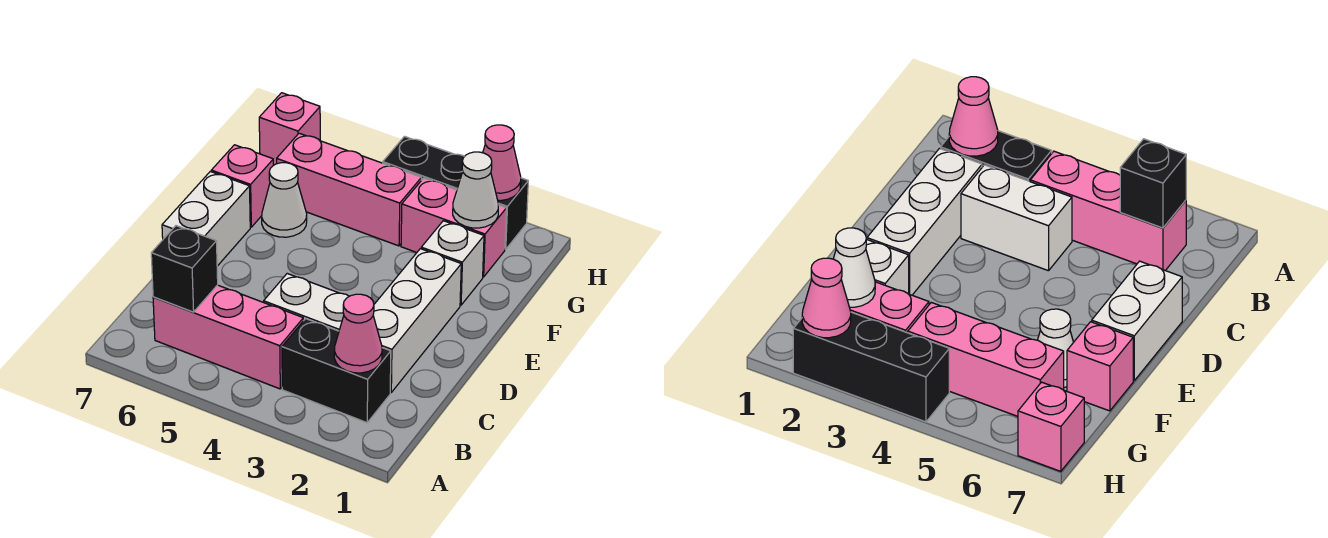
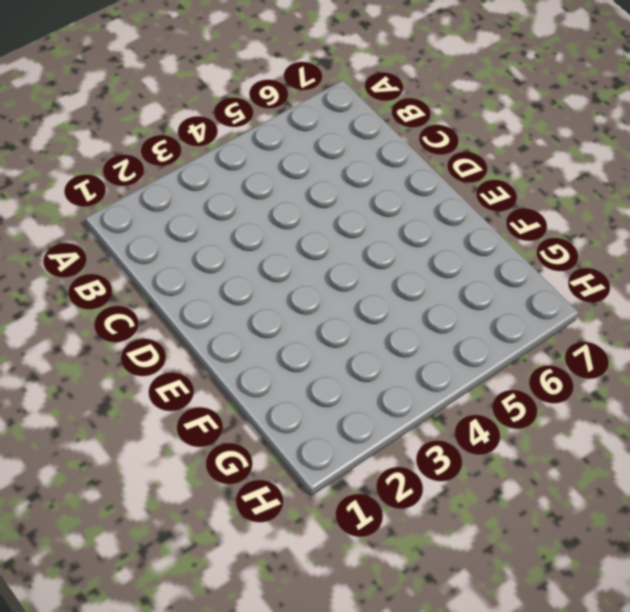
none -> black 1x2 brick [282,319,391,423]
none -> pink 1x3 brick [153,285,303,389]
none -> white 1x3 brick [373,249,461,392]

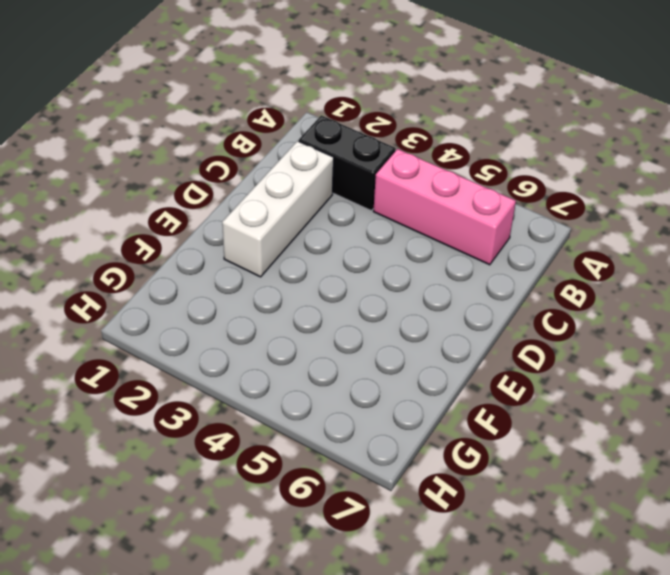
none -> white 1x2 brick [264,274,349,331]
none -> white 1x2 brick [162,171,250,266]
none -> white 1x1 brick [421,221,484,305]

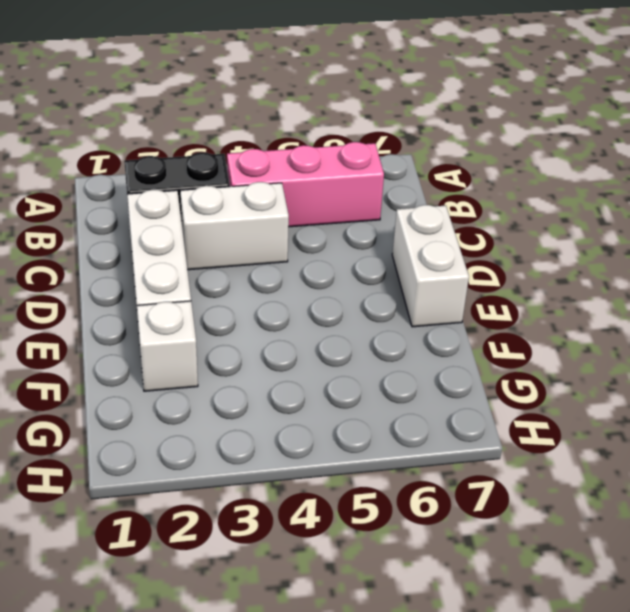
none -> white 1x1 cone [262,163,307,237]
none -> pink 1x1 brick [211,145,274,227]
none -> pink 1x2 brick [401,178,506,277]

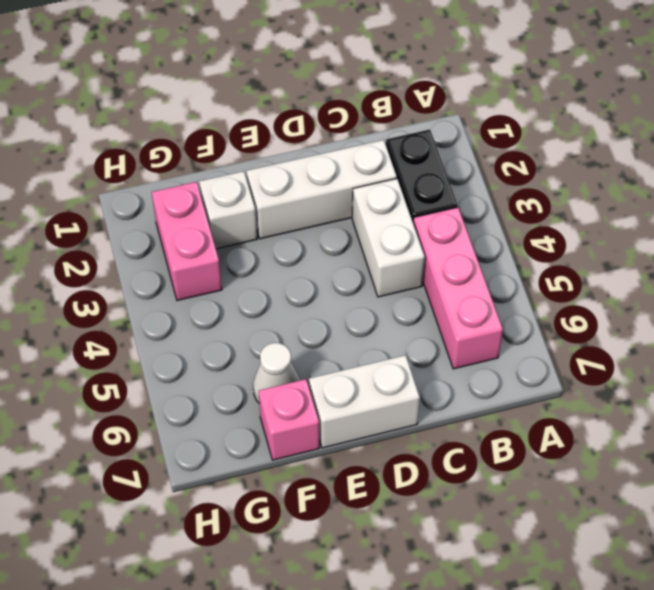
none -> pink 1x3 brick [277,133,422,246]
none -> black 1x3 brick [383,137,528,249]
none -> pink 1x1 brick [259,93,320,165]

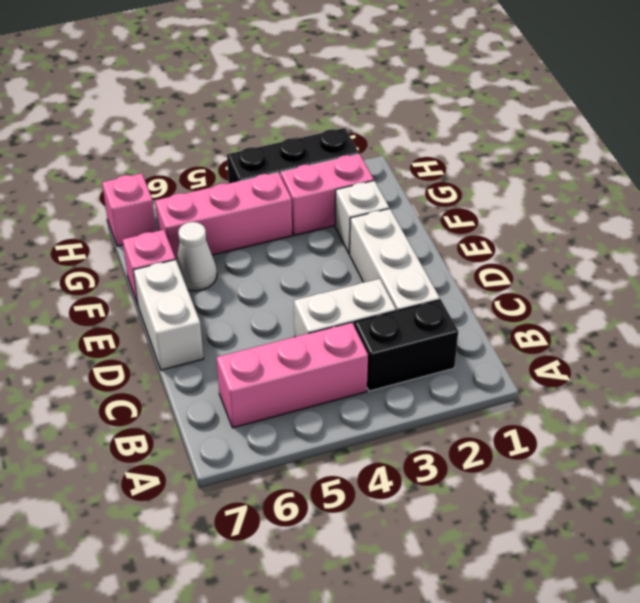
none -> pink 1x1 cone [334,294,382,373]
none -> black 1x1 brick [151,226,218,312]
none -> white 1x1 cone [453,152,498,228]

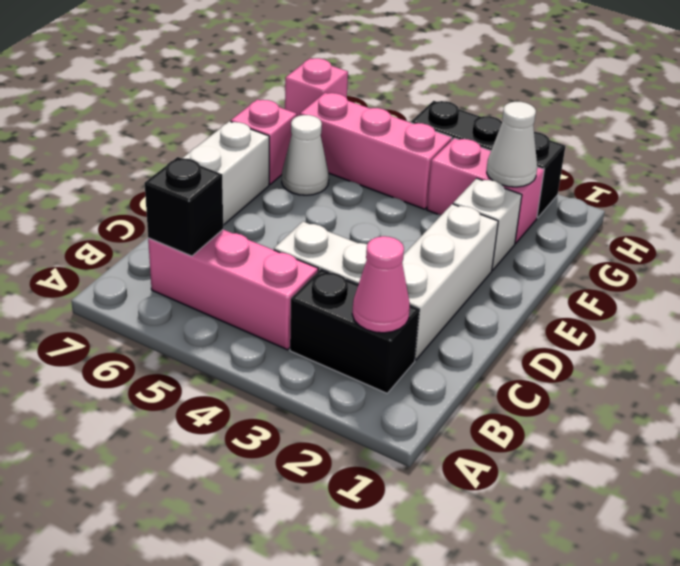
none -> pink 1x1 cone [483,125,521,201]

